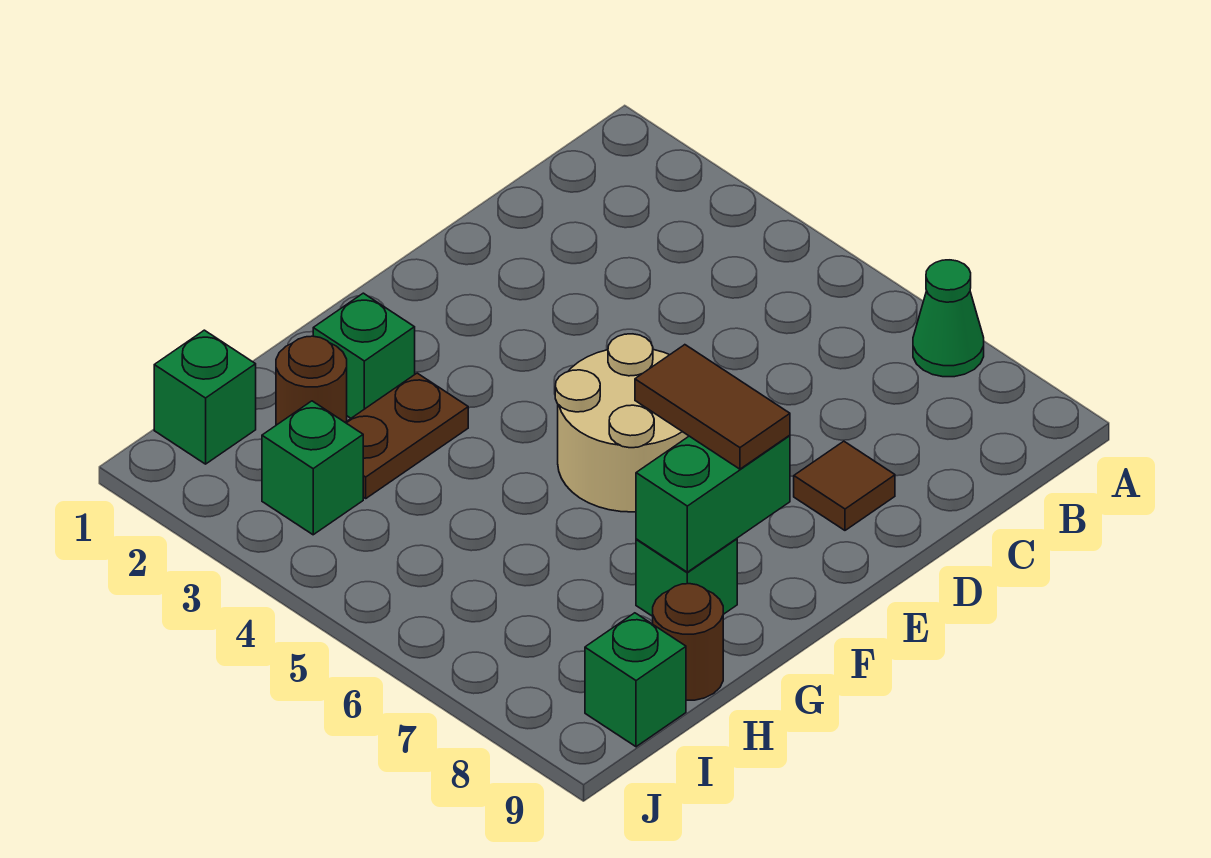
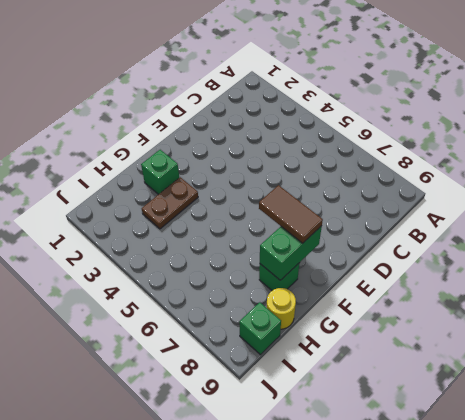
yellow 1x1 round brick [267,288,296,329] -> brown 1x1 round brick [653,584,723,700]
none -> green 1x1 cone [913,260,984,377]
none -> brown 1x1 tile [794,441,895,530]
none -> tan 2x2 round brick [555,334,689,512]

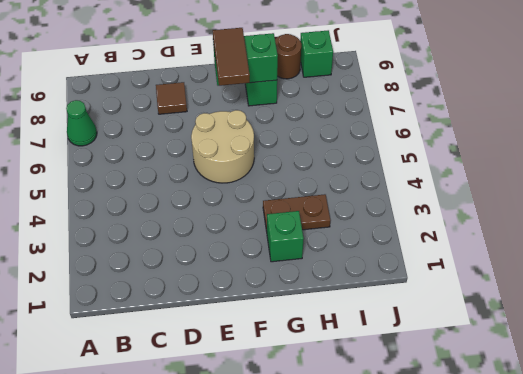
none -> brown 1x1 round brick [276,336,347,425]
none -> green 1x1 brick [154,330,256,464]
none -> green 1x1 brick [262,401,363,535]

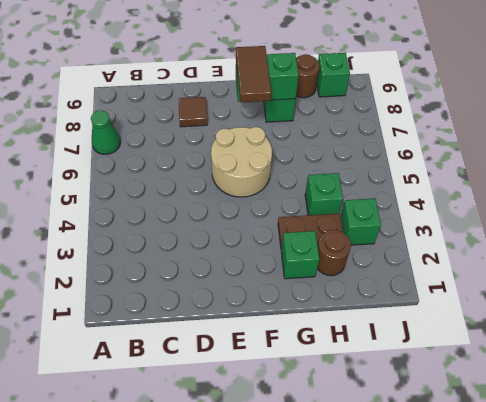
green 1x1 brick [305,173,343,215] -> green 1x1 brick moved to [154,330,256,464]

